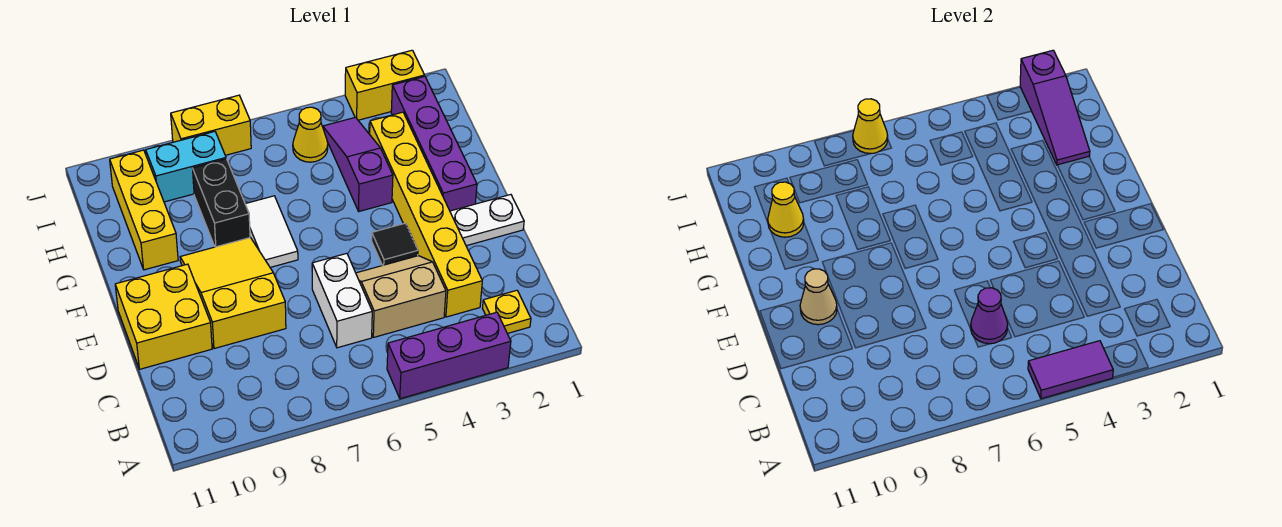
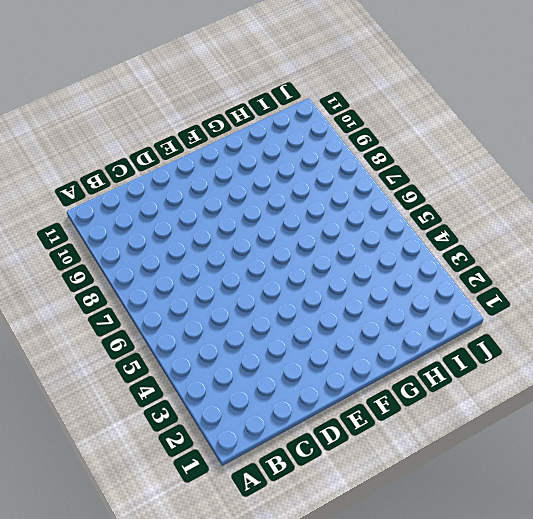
none -> purple 1x3 brick [387,312,511,399]
none -> yellow 1x1 plate [483,290,531,334]
none -> yellow 1x6 brick [370,112,482,317]

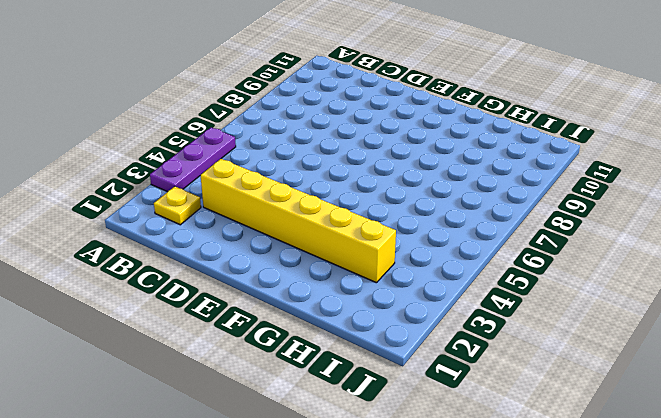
purple 1x3 plate [150,128,236,192] -> purple 1x3 brick [387,312,511,399]
none -> tan 2x2 slope [356,256,446,337]
none -> white 1x2 brick [312,253,372,348]
none -> yellow 2x3 slope [180,237,286,349]

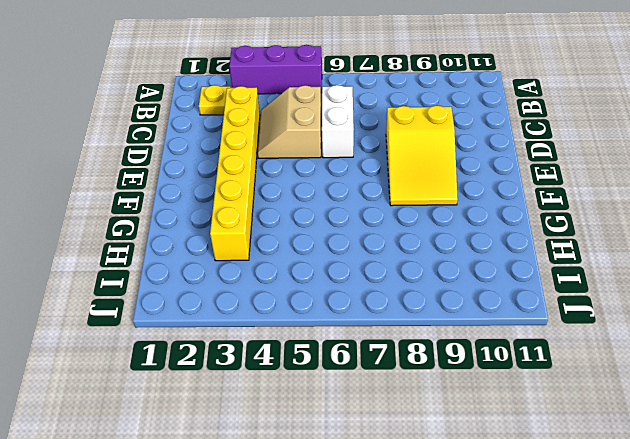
tan 2x2 slope [258,85,321,158] -> tan 2x2 slope turned to [356,256,446,337]
none -> yellow 2x2 brick [115,264,212,369]
none -> white 1x2 plate [450,195,524,246]
none -> black 1x1 tile [372,223,418,266]

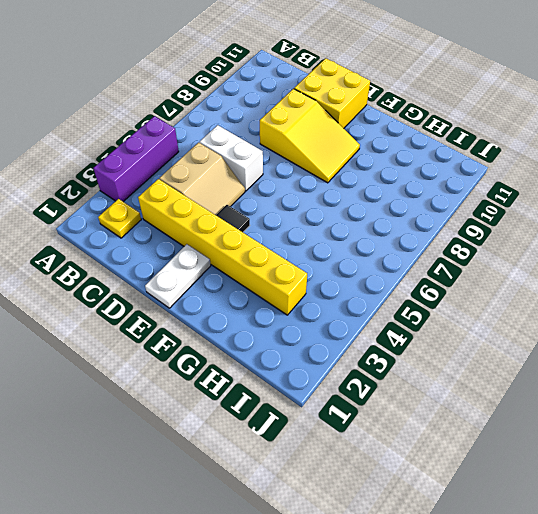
none -> purple 1x4 brick [391,76,477,211]
none -> white 1x2 tile [245,196,298,267]
none -> purple 1x3 slope [323,117,393,211]

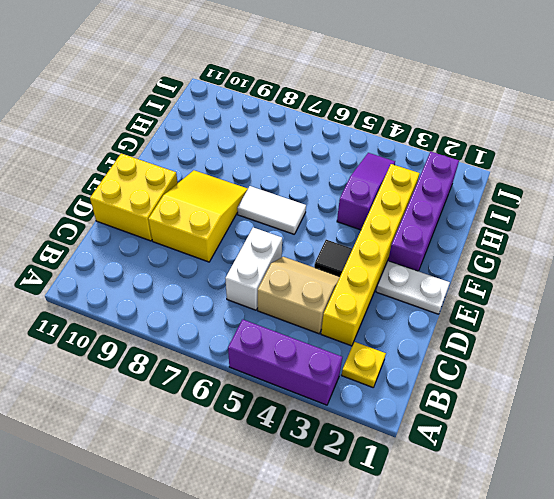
white 1x2 tile [237,186,306,234] -> white 1x2 tile turned to [245,196,298,267]
none -> black 1x2 brick [193,159,250,247]
none -> yellow 1x3 brick [110,150,178,270]
none -> yellow 1x1 cone [293,107,328,162]

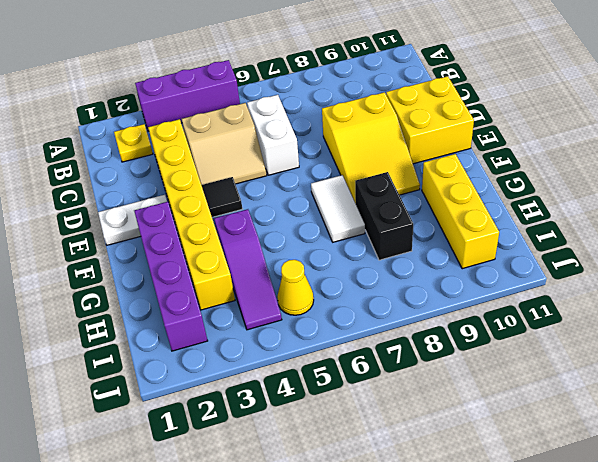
none -> cyan 1x2 brick [146,132,226,202]
none -> yellow 1x2 brick [345,50,425,120]
none -> yellow 1x2 brick [171,95,251,155]

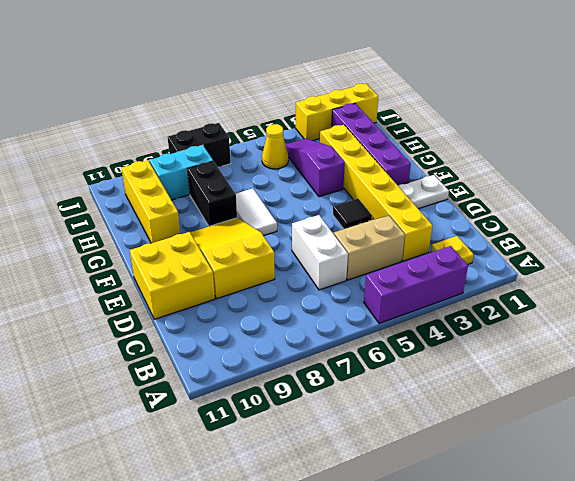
yellow 1x3 brick [296,84,378,140] -> yellow 1x2 brick [345,50,425,120]
black 1x2 brick [168,123,231,167] -> yellow 1x2 brick [171,95,251,155]
none -> purple 1x2 tile [1028,341,1113,399]
none -> purple 1x1 cone [971,288,1008,344]
none -> tan 1x1 cone [800,269,837,325]

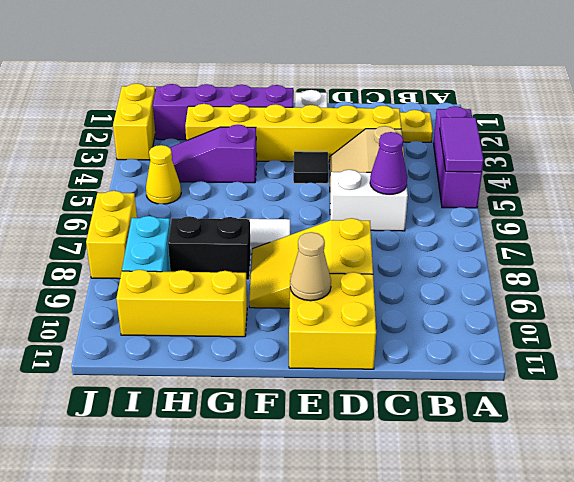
none -> purple 1x3 slope [1020,50,1090,165]
none -> yellow 1x1 cone [768,182,804,237]
none -> yellow 1x1 cone [853,99,888,153]

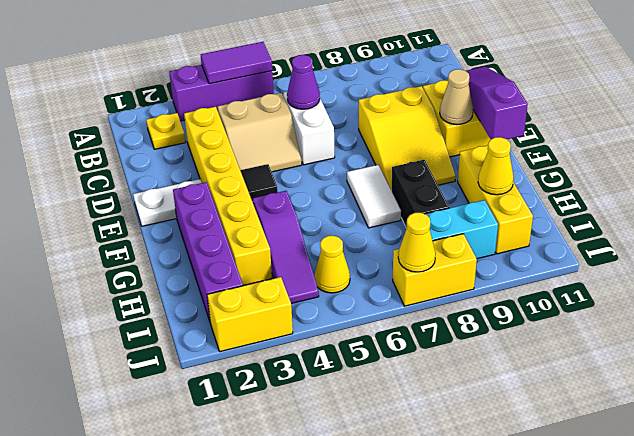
purple 1x3 slope [466,67,528,139] -> purple 1x3 slope moved to [1020,50,1090,165]

